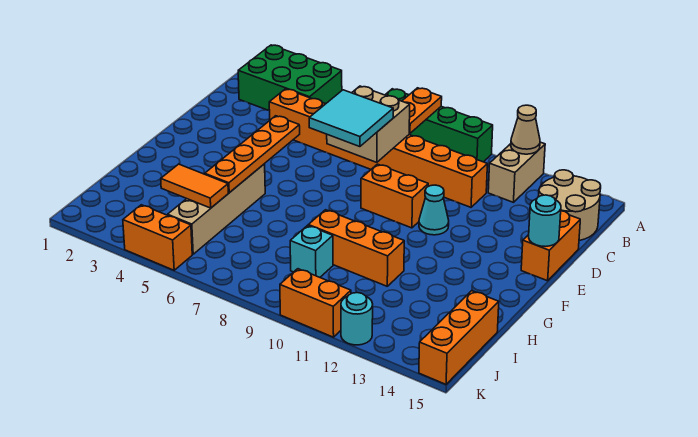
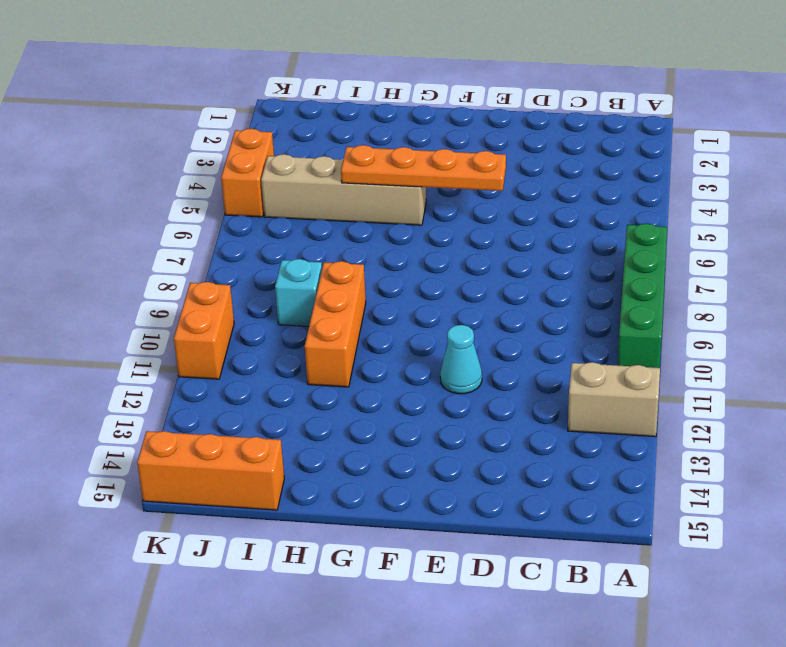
none -> green 2x3 brick [238,45,342,111]
none -> tan 2x2 round brick [538,170,601,241]
none -> orange 1x8 brick [269,89,487,207]

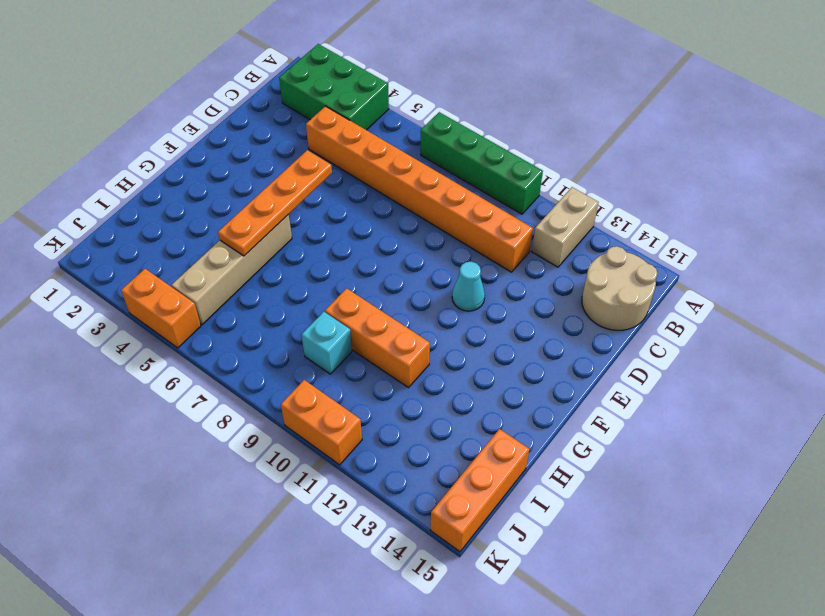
none -> orange 1x2 brick [521,211,580,281]
none -> orange 1x2 brick [361,164,428,228]
none -> cyan 1x1 round brick [341,293,373,345]

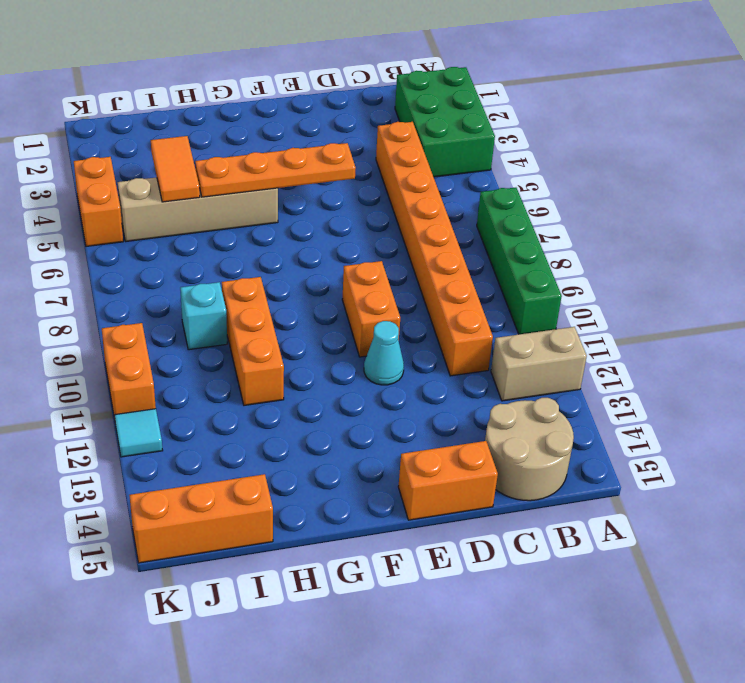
cyan 1x1 tile [115,409,163,457] -> cyan 1x1 round brick [341,293,373,345]
none -> orange 1x2 plate [402,88,442,133]
none -> tan 1x1 cone [511,105,540,154]
none -> tan 2x2 brick [327,86,410,162]

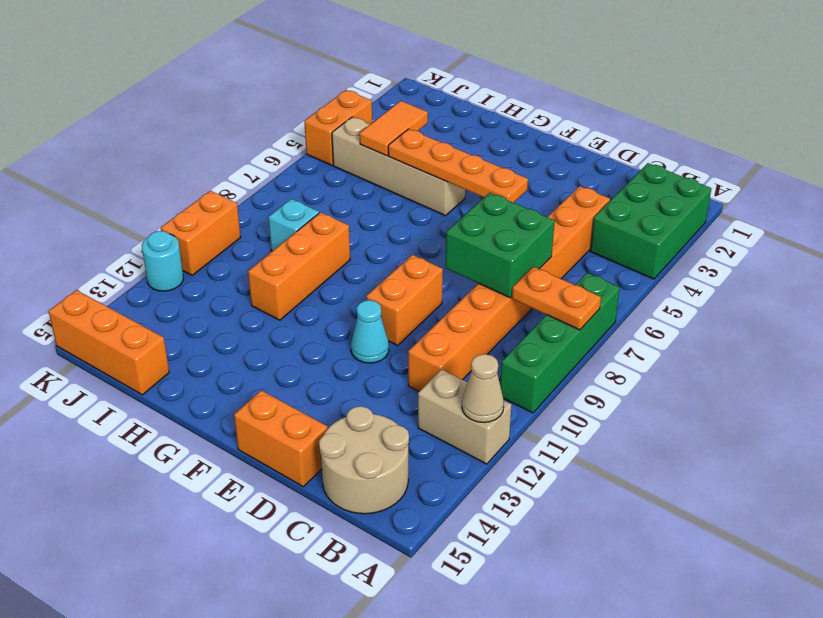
green 2x2 brick [445,193,555,298] -> tan 2x2 brick [327,86,410,162]
none -> cyan 1x1 round brick [529,195,561,247]
none -> cyan 2x2 tile [309,90,393,147]

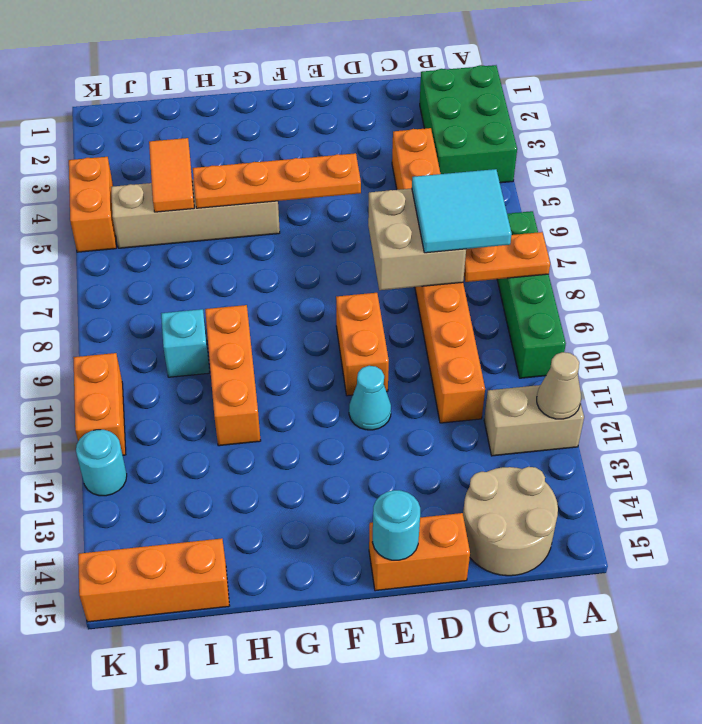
cyan 2x2 tile [412,169,512,253] -> cyan 2x2 tile moved to [309,90,393,147]

